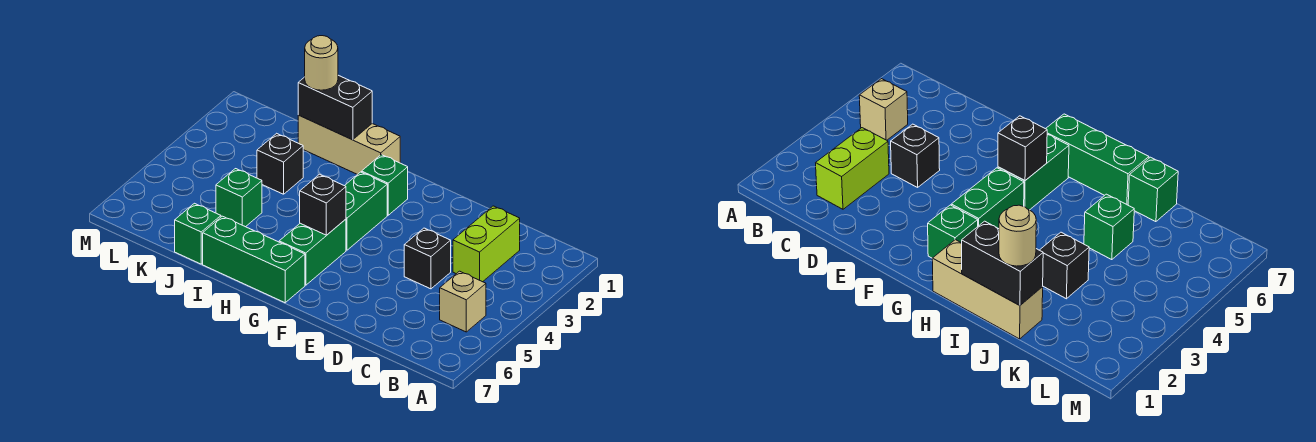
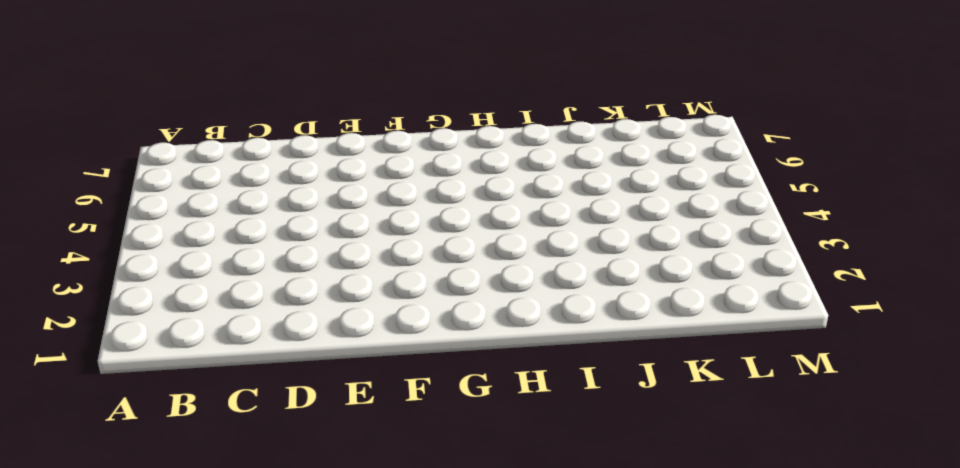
none -> tan 1x1 brick [440,271,486,332]
none -> lime 1x2 brick [453,206,520,282]
none -> black 1x1 brick [404,228,451,289]

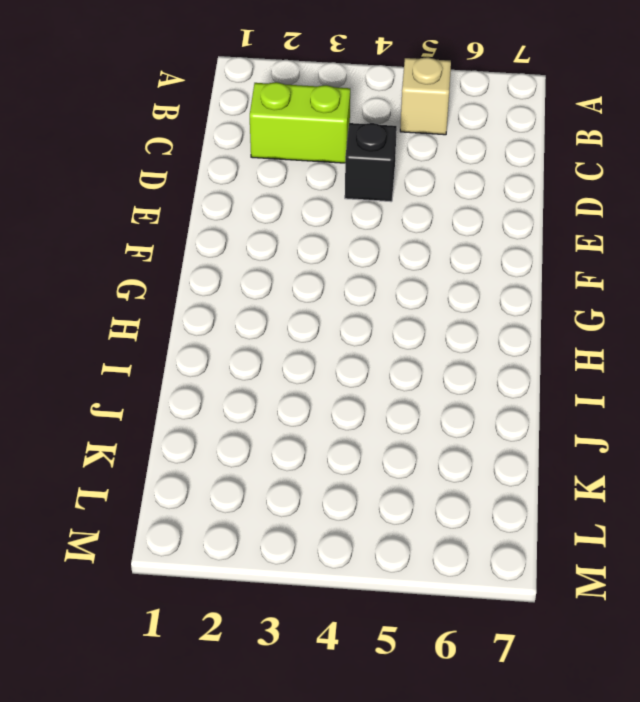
none -> green 1x1 brick [362,155,408,215]
none -> green 1x2 brick [345,172,387,250]
none -> green 1x2 brick [279,219,346,285]

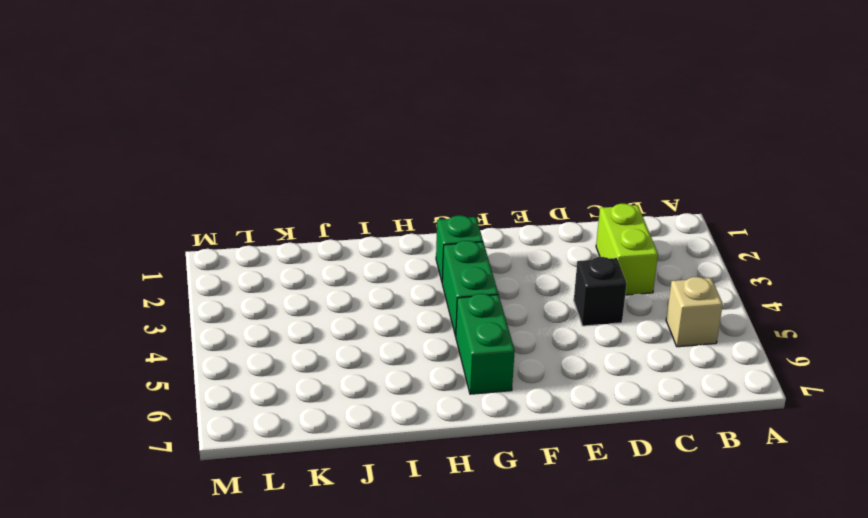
none -> green 1x3 brick [203,216,305,303]
none -> tan 1x3 brick [298,115,400,175]
none -> black 1x1 brick [257,133,303,194]

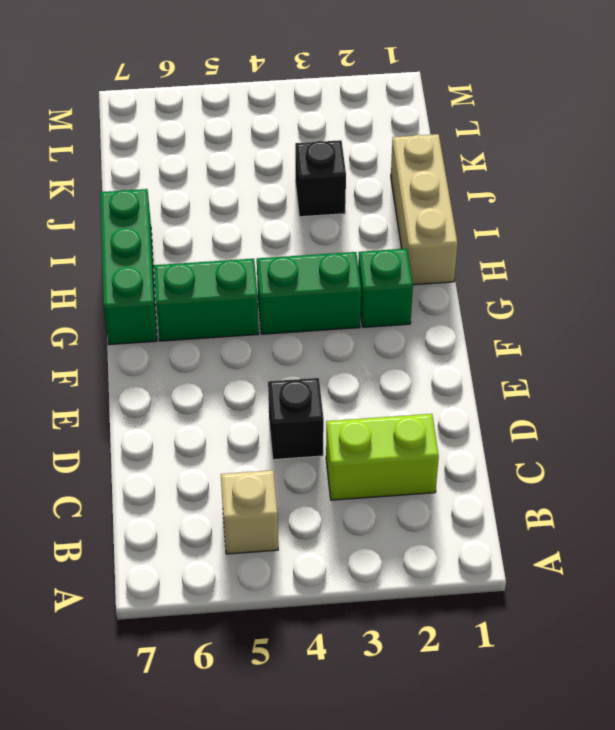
none -> green 1x1 brick [216,169,262,227]
none -> green 1x1 brick [175,203,221,264]
none -> black 1x1 brick [300,174,346,235]

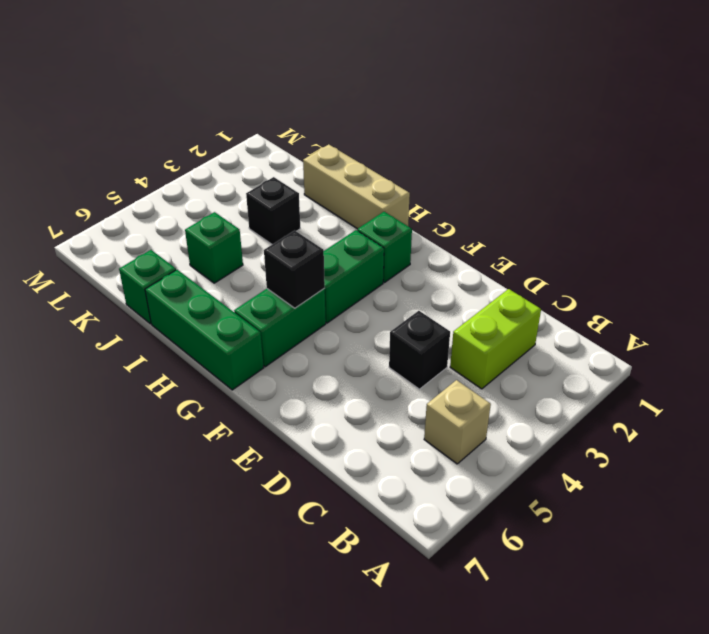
none -> black 1x2 brick [298,75,372,140]
none -> tan 1x1 round brick [305,36,338,90]

